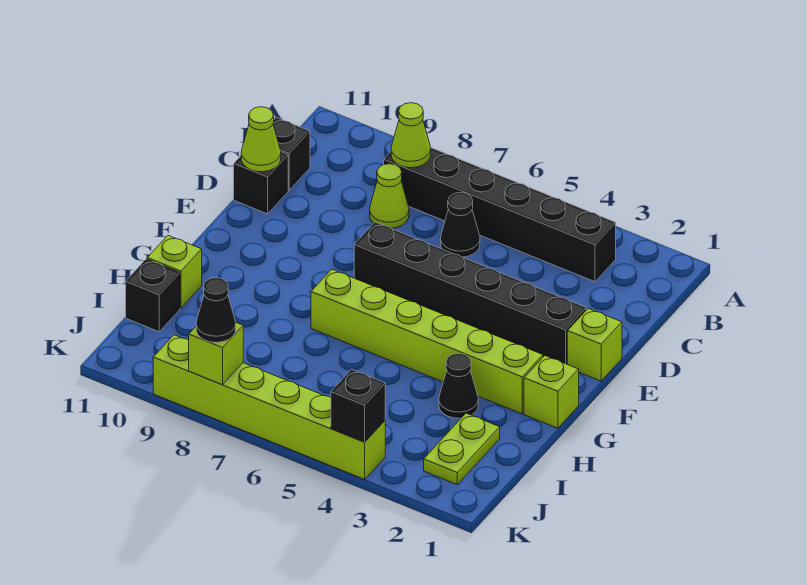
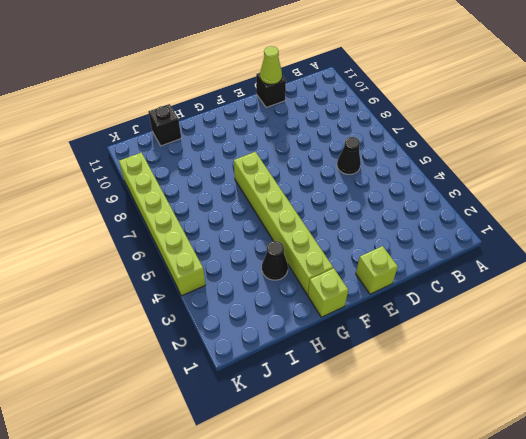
none -> black 1x6 brick [384,148,616,282]
none -> lime 1x1 cone [370,164,409,229]
none -> black 1x1 brick [273,118,310,190]

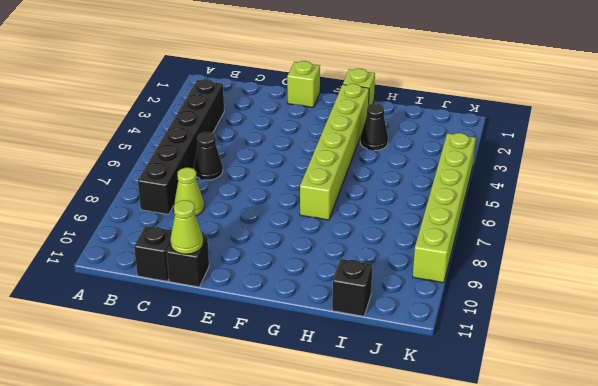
none -> black 1x6 brick [354,222,586,364]
none -> lime 1x1 brick [147,236,202,308]
none -> lime 1x2 plate [424,413,500,484]

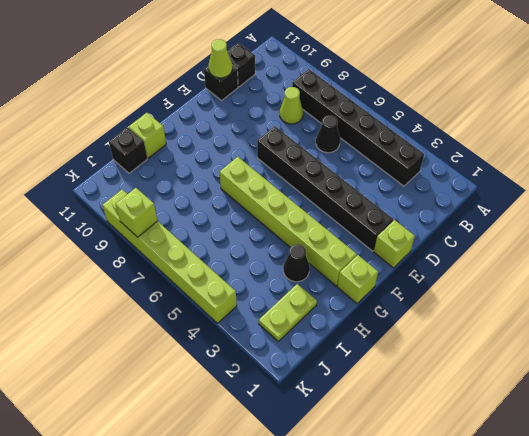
none -> lime 1x1 cone [391,103,431,168]
none -> black 1x1 brick [331,369,385,442]
none -> black 1x1 cone [196,278,236,343]

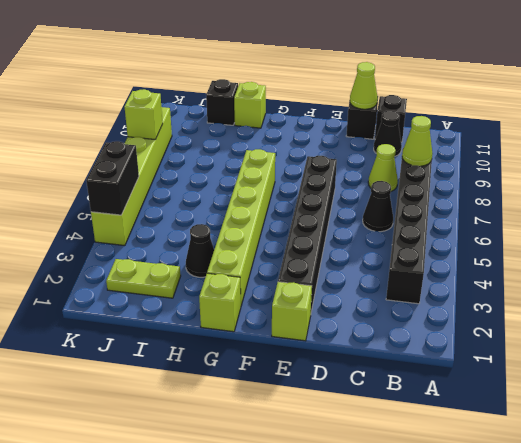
black 1x1 cone [374,111,402,156] -> black 1x1 cone moved to [196,278,236,343]
black 1x2 brick [86,141,139,215] -> black 1x1 brick [331,369,385,442]

